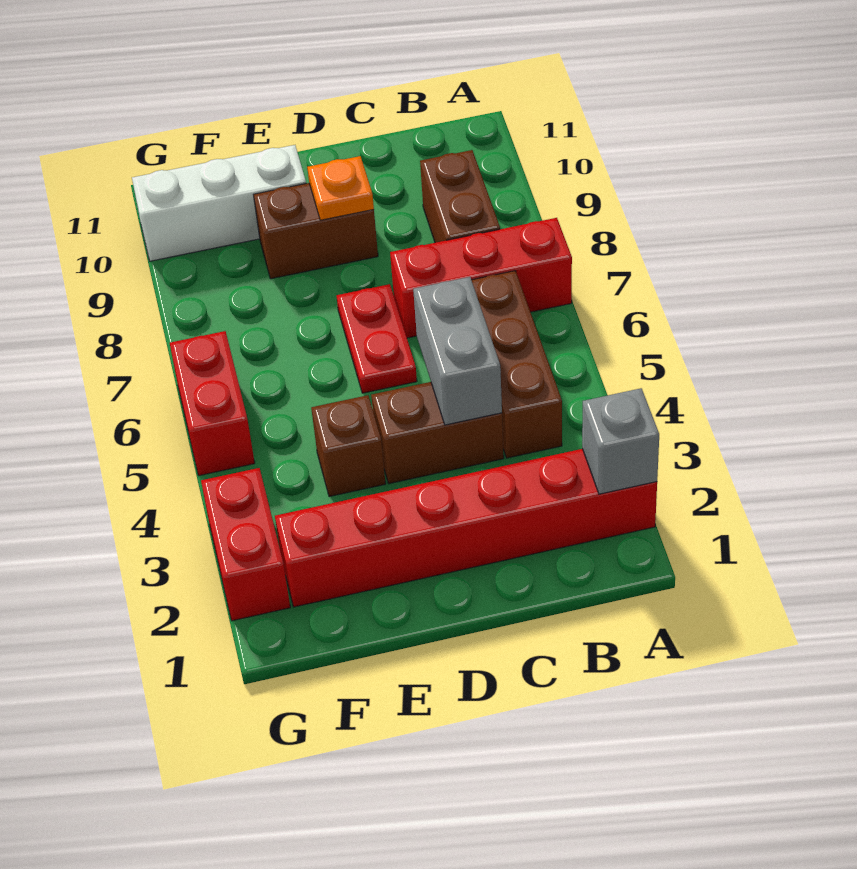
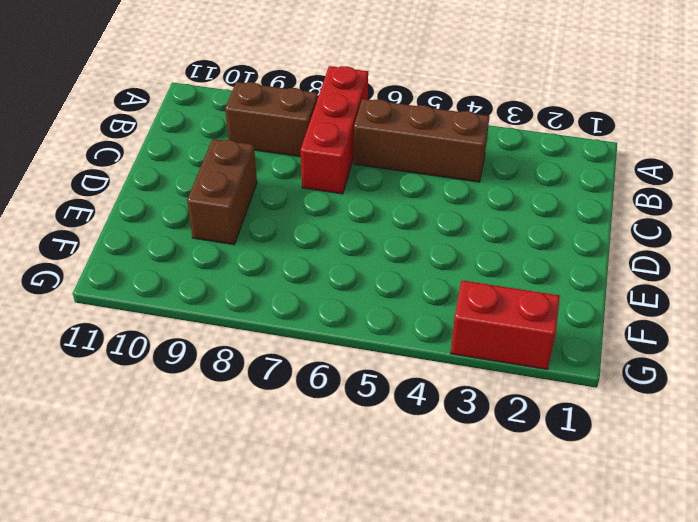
none -> red 1x6 brick [275,449,657,607]
none -> brown 1x2 brick [371,382,504,484]
none -> red 1x2 plate [337,284,417,393]

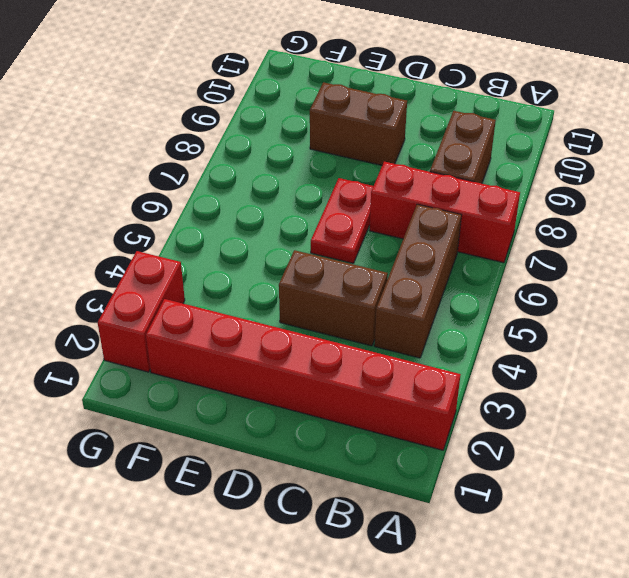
none -> brown 1x1 brick [311,395,386,497]
none -> white 1x3 brick [132,145,306,261]
none -> red 1x2 brick [170,331,255,476]

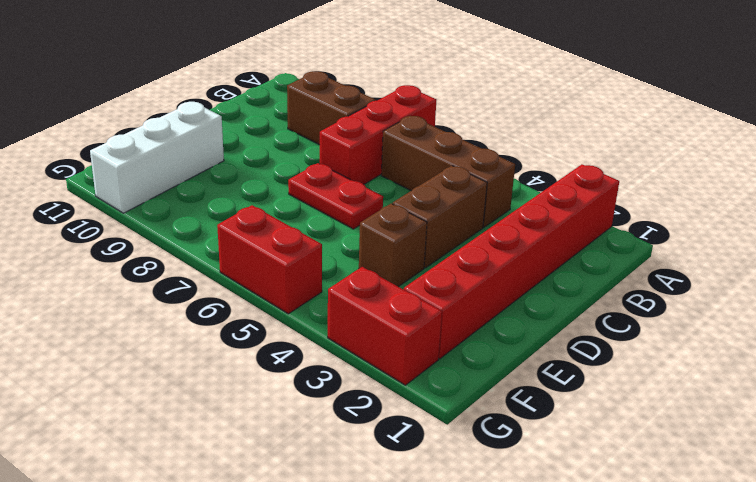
none -> brown 1x2 brick [253,183,378,279]
none -> grey 1x1 brick [582,388,659,494]
none -> grey 1x2 brick [413,277,502,425]

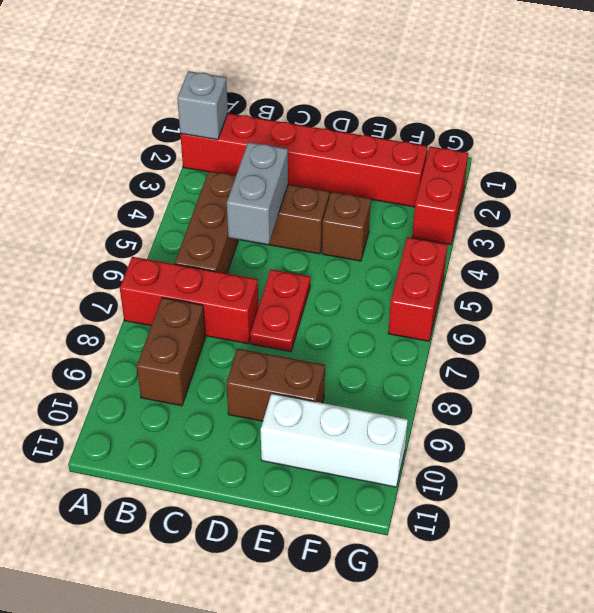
none -> orange 1x1 plate [307,156,374,220]

